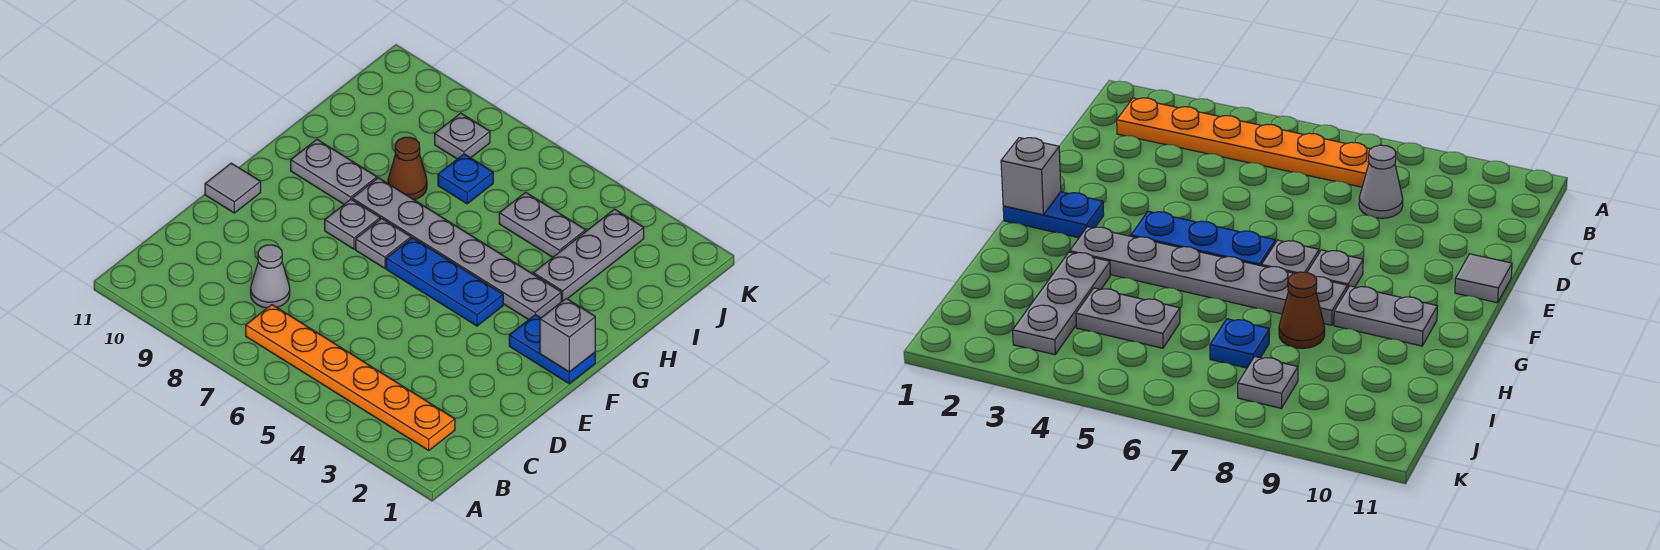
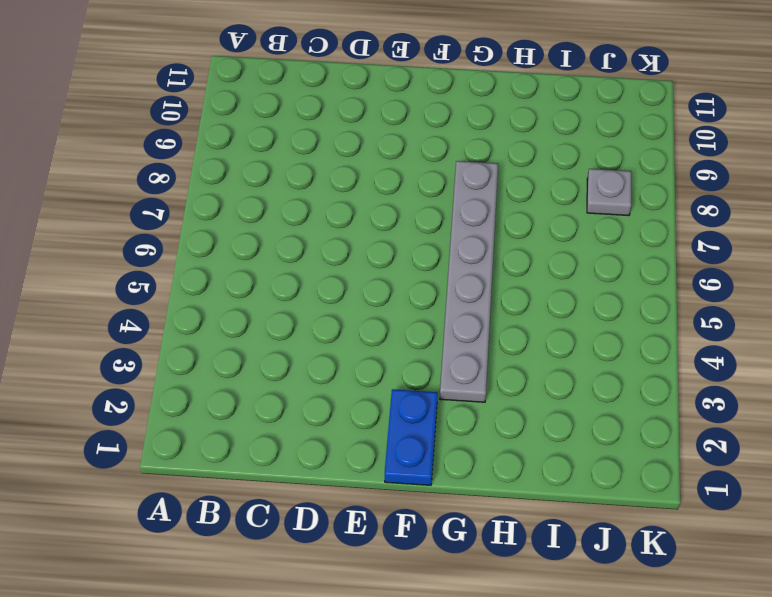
none -> orange 1x6 plate [246,305,455,450]
none -> grey 1x1 cone [251,245,290,308]
none -> grey 1x1 tile [205,163,261,213]

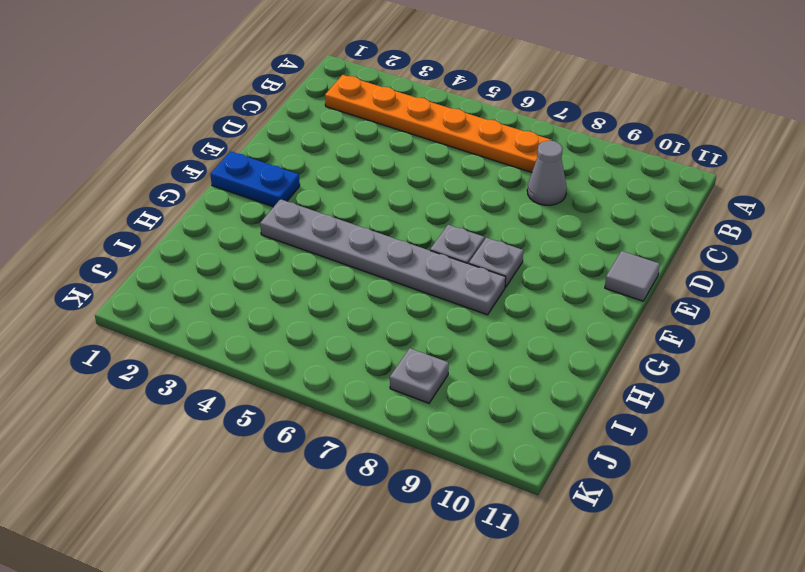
none -> blue 1x3 plate [386,238,503,326]
none -> grey 1x2 plate [291,140,377,204]
none -> grey 1x3 plate [533,209,644,302]

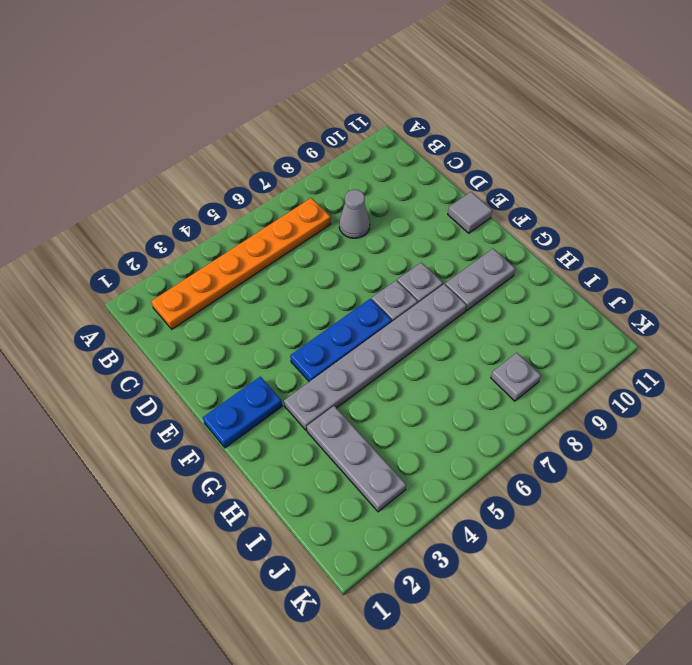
none -> brown 1x1 cone [388,137,427,200]
none -> grey 1x2 plate [499,192,586,257]
none -> blue 1x1 plate [438,154,493,204]

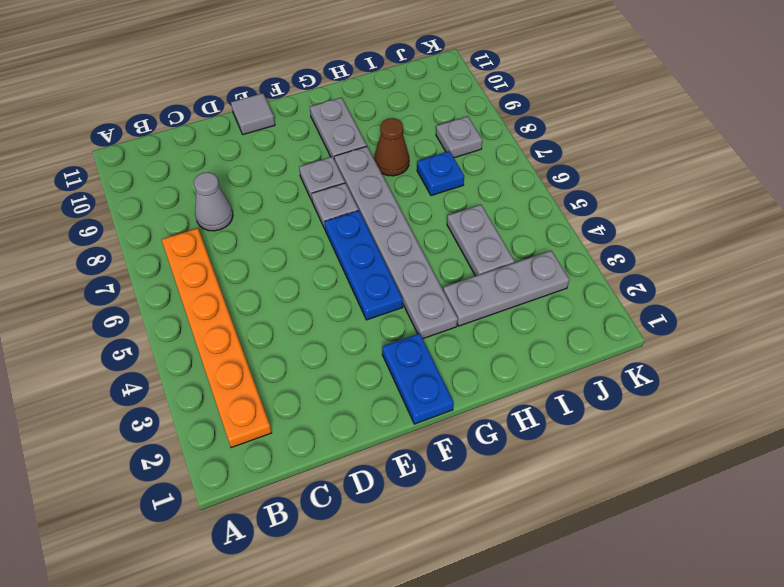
none -> grey 1x1 brick [540,299,595,372]

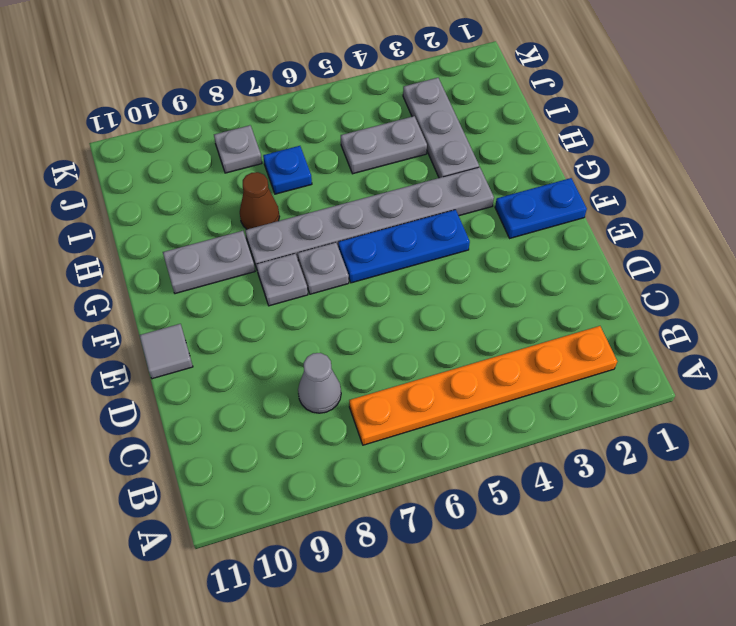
none -> grey 1x1 brick [540,299,595,372]

